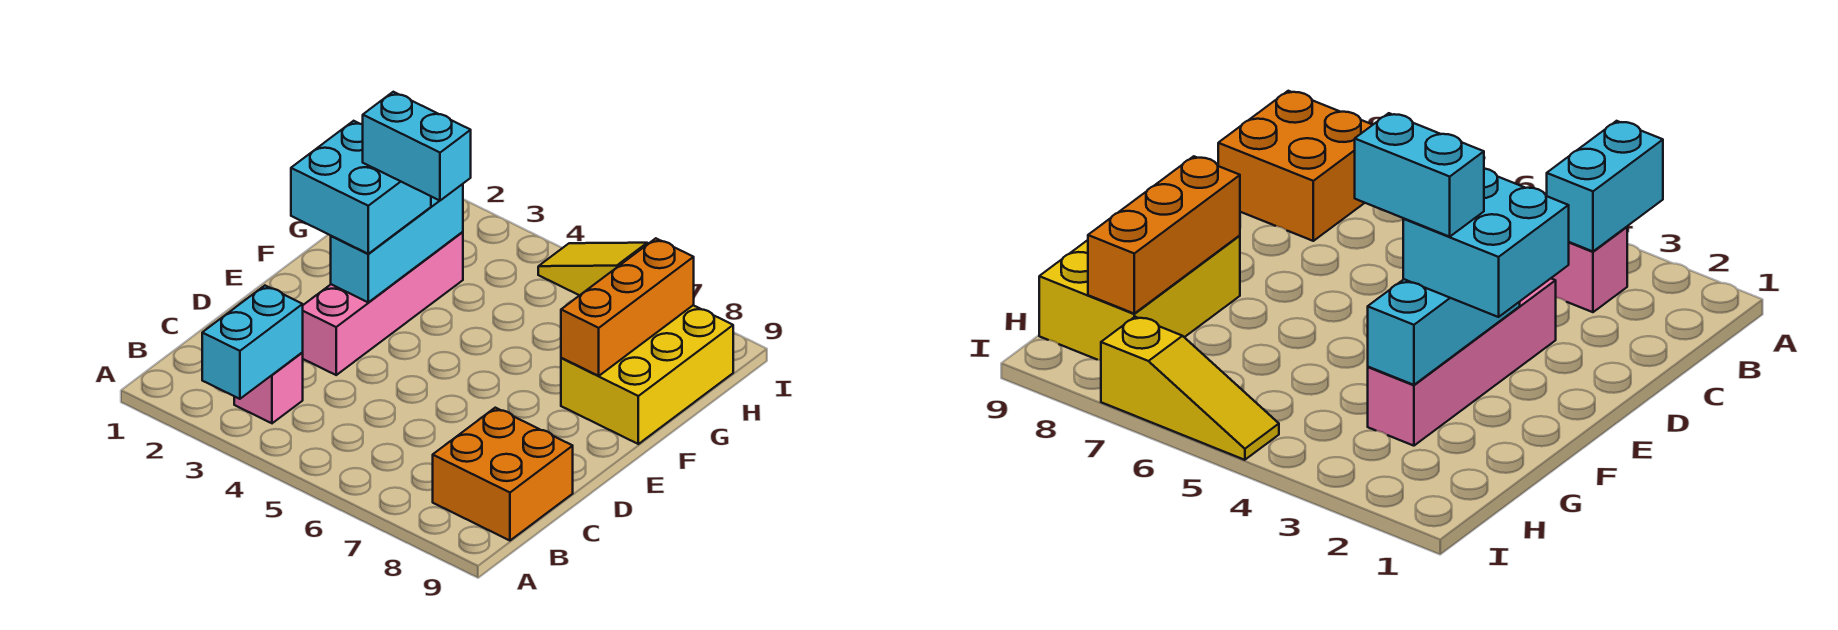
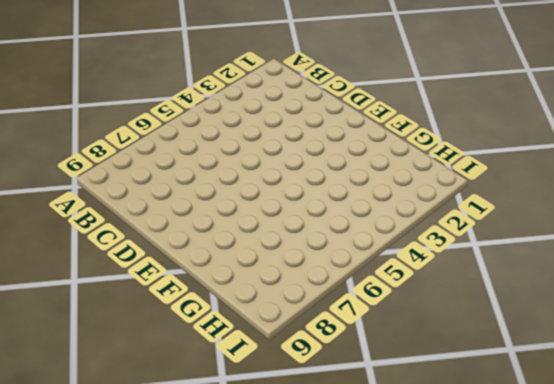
none -> pink 1x1 brick [234,353,303,423]
none -> orange 2x2 brick [433,408,573,541]

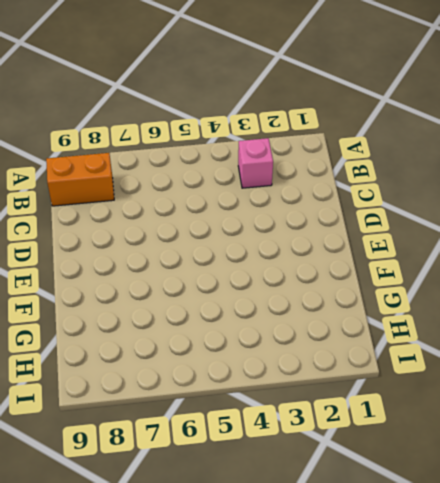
orange 1x2 brick [46,153,114,206] -> orange 2x2 brick [433,408,573,541]
none -> pink 1x4 brick [302,232,463,375]
none -> yellow 2x3 brick [561,305,733,444]

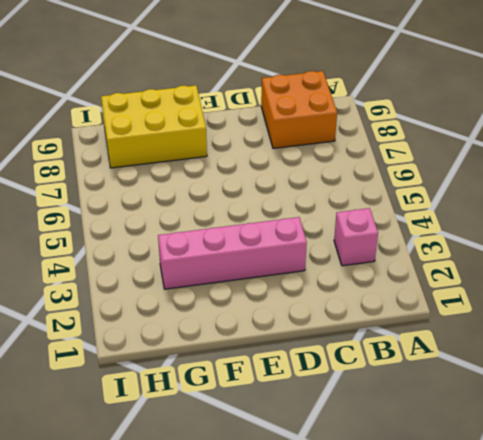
none -> yellow 1x3 slope [538,243,649,295]
none -> cyan 1x2 brick [202,286,303,399]

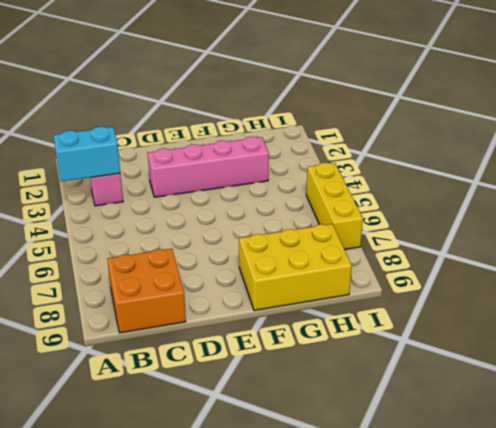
yellow 1x3 brick [306,163,363,249] -> yellow 1x3 slope [538,243,649,295]
none -> cyan 1x3 brick [331,184,463,303]
none -> orange 1x3 brick [561,238,694,376]

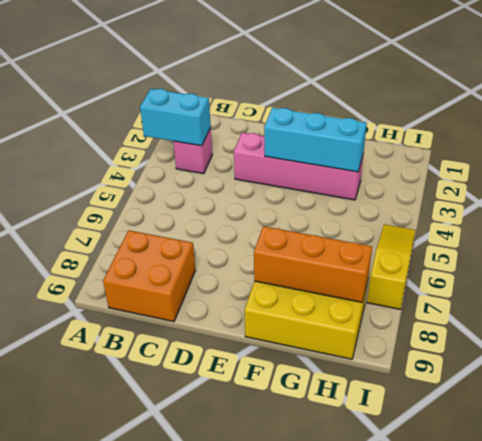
none -> cyan 2x2 brick [291,121,431,254]
none -> cyan 1x2 brick [363,92,471,201]

